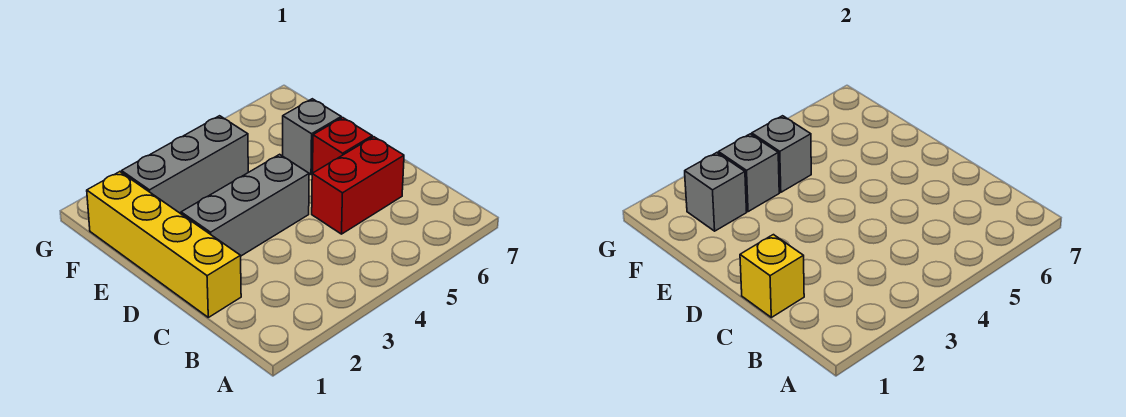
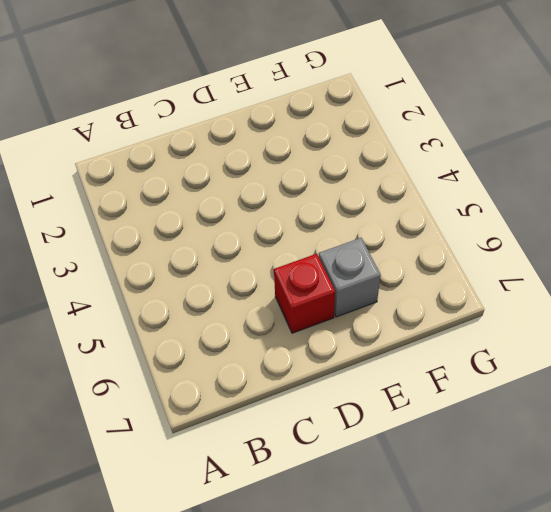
none -> yellow 1x4 brick [87,172,241,317]
none -> red 1x2 brick [312,137,404,234]

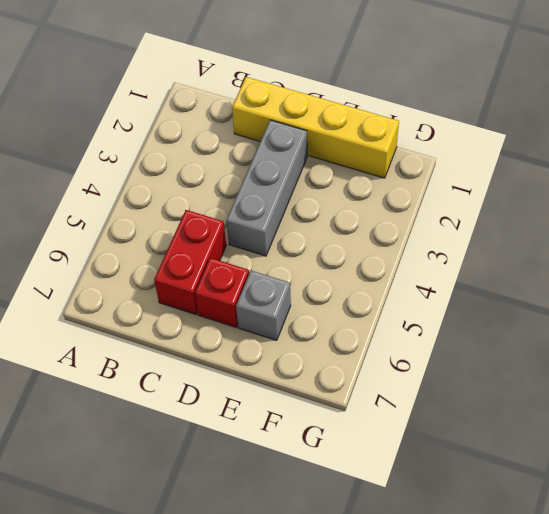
none -> grey 1x3 brick [122,116,248,214]
none -> yellow 1x1 brick [740,235,804,317]

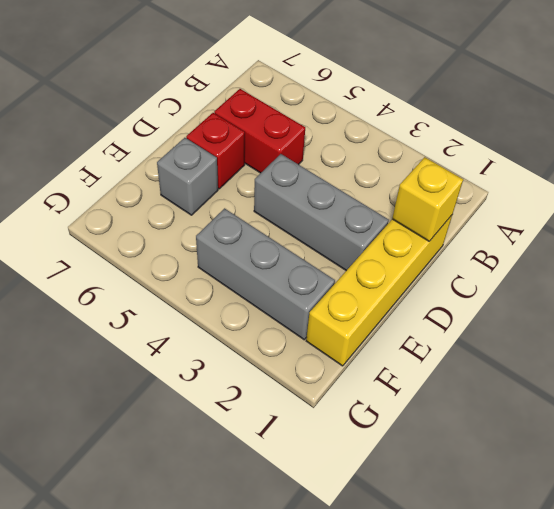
none -> grey 1x1 brick [685,153,747,231]
none -> grey 1x1 brick [719,134,779,212]

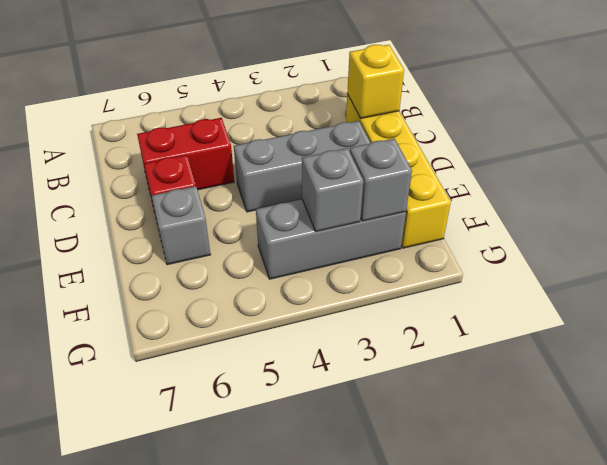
none -> grey 1x1 brick [752,116,811,192]

